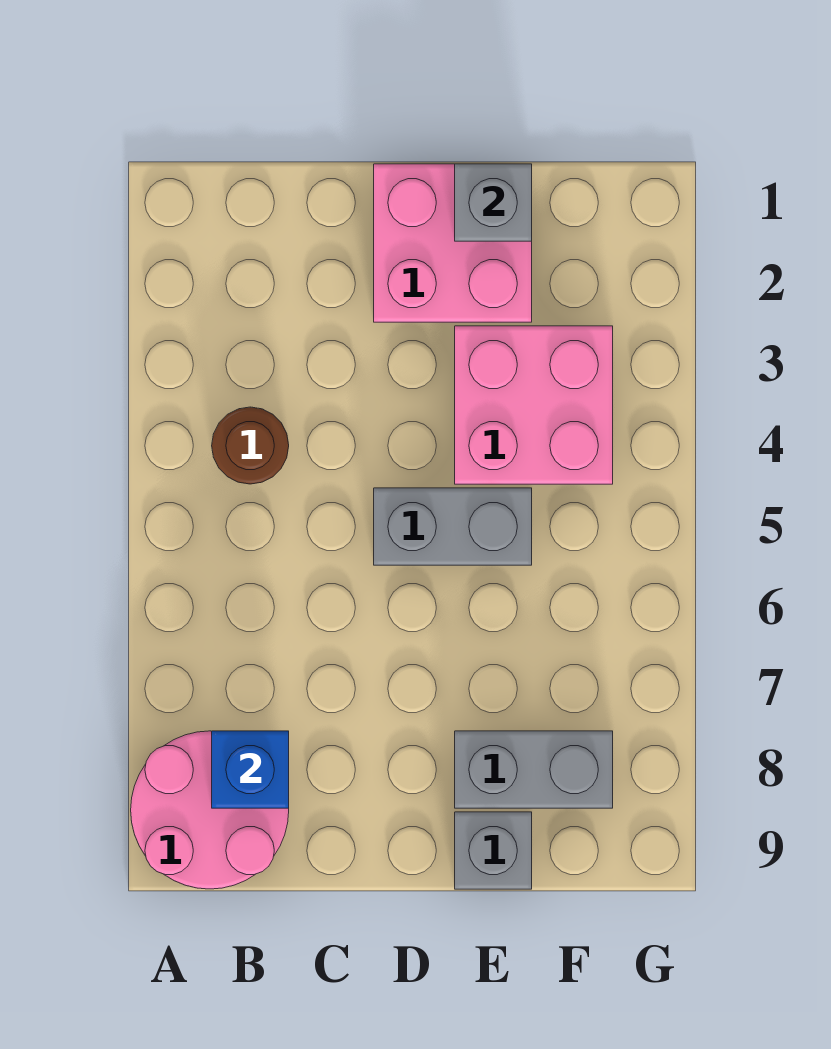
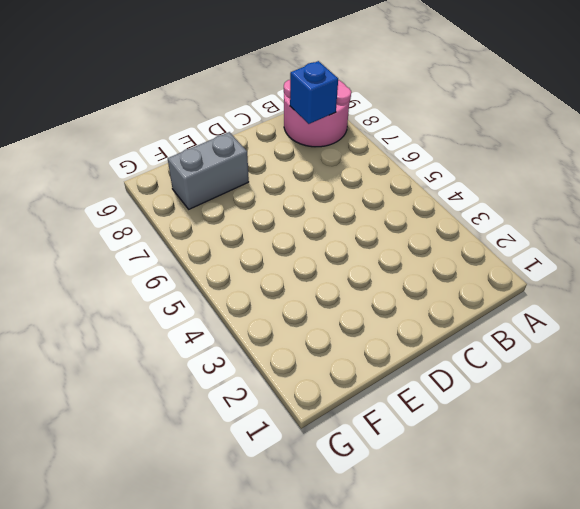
none -> brown 1x1 round brick [212,407,289,484]
none -> pink 2x2 brick [374,164,532,322]

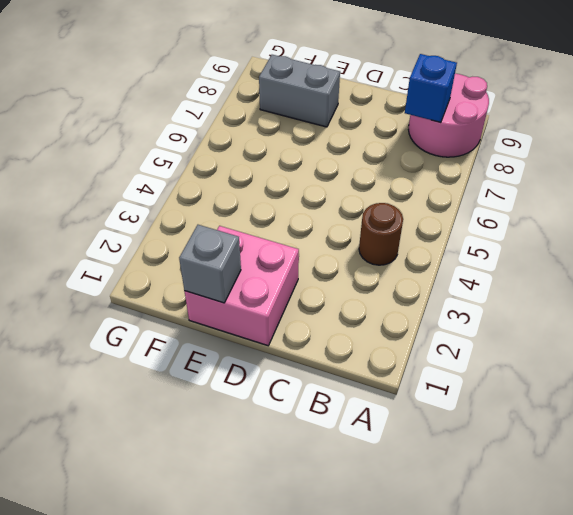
none -> grey 1x2 brick [374,488,532,565]
none -> pink 2x2 brick [455,326,613,484]

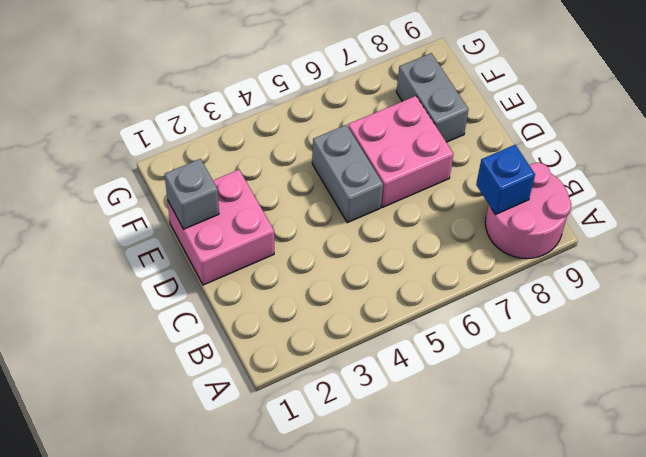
pink 2x2 brick [348,96,454,207] -> pink 2x2 brick moved to [455,326,613,484]
none -> brown 1x1 round brick [212,407,289,484]
none -> grey 1x1 brick [455,812,532,889]

